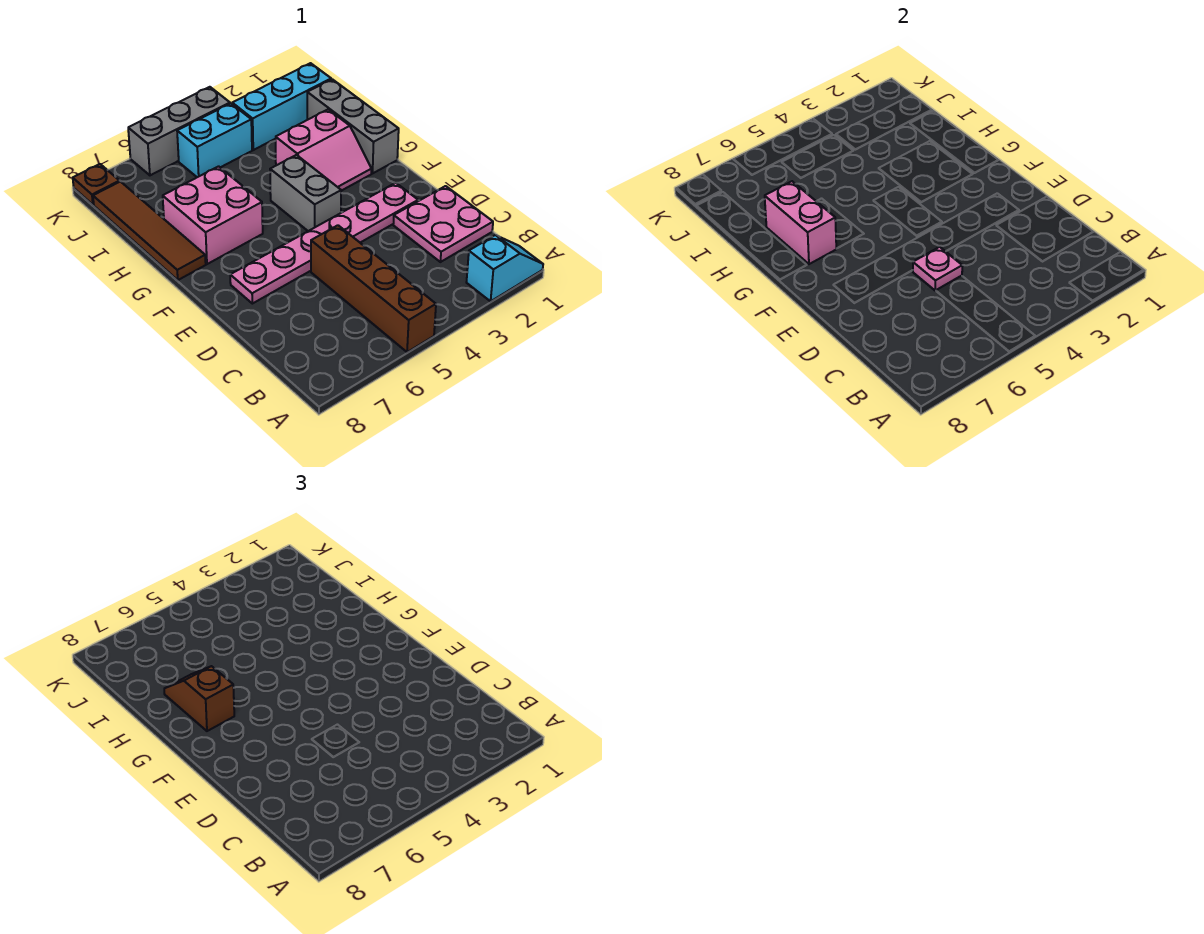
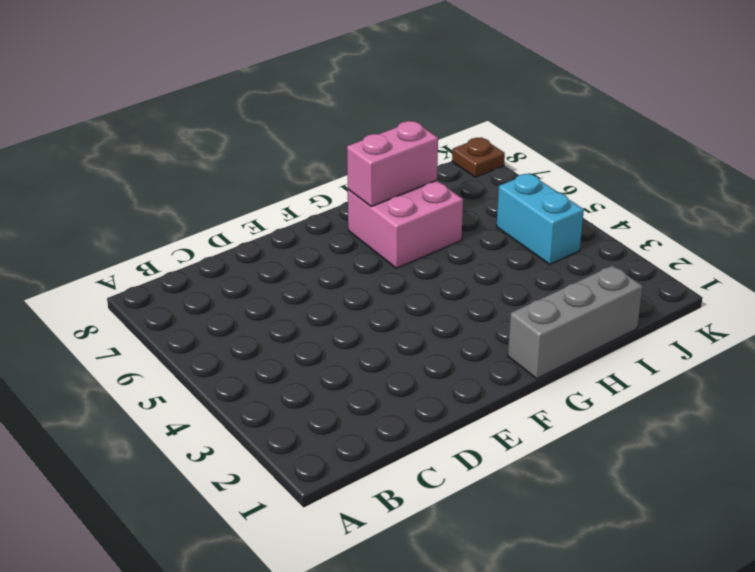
none -> cyan 1x2 slope [466,235,543,301]
none -> brown 1x4 brick [311,225,436,352]
none -> pink 2x2 plate [393,186,493,262]

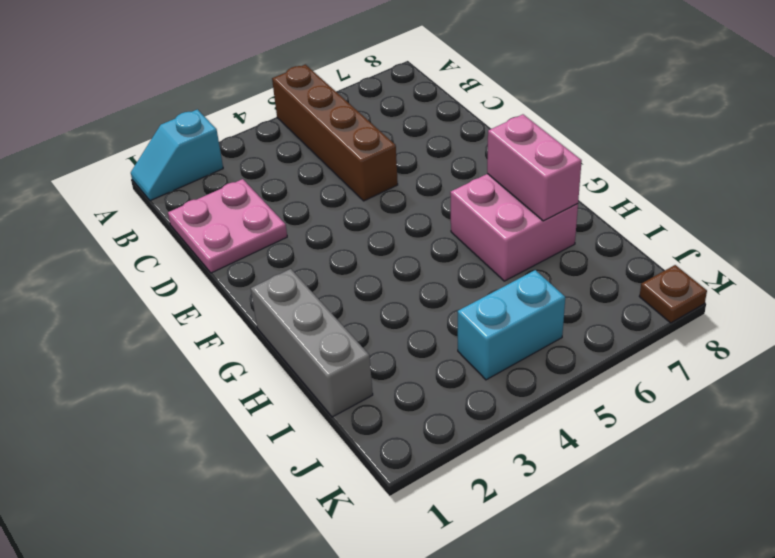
none -> pink 1x6 plate [230,183,418,304]
none -> grey 1x2 brick [270,155,341,231]
none -> pink 2x2 slope [276,110,371,191]

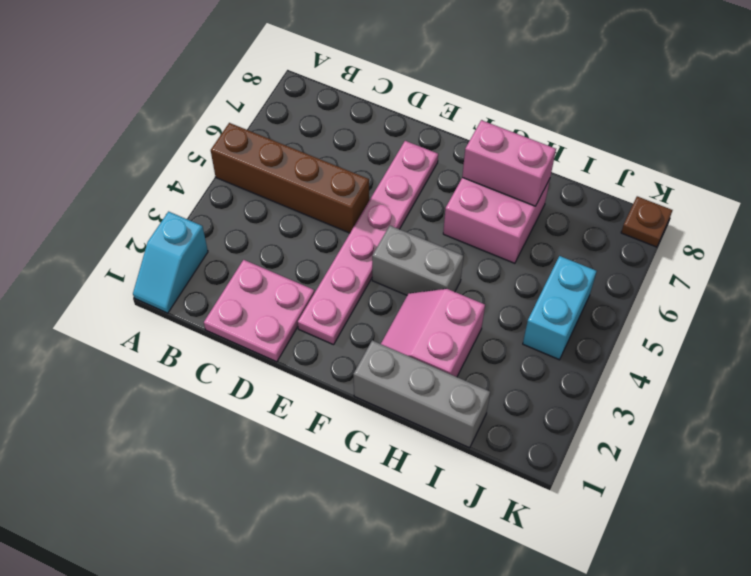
none -> brown 1x4 tile [93,182,206,280]
none -> cyan 1x3 brick [232,63,331,150]
none -> grey 1x3 brick [128,87,230,175]

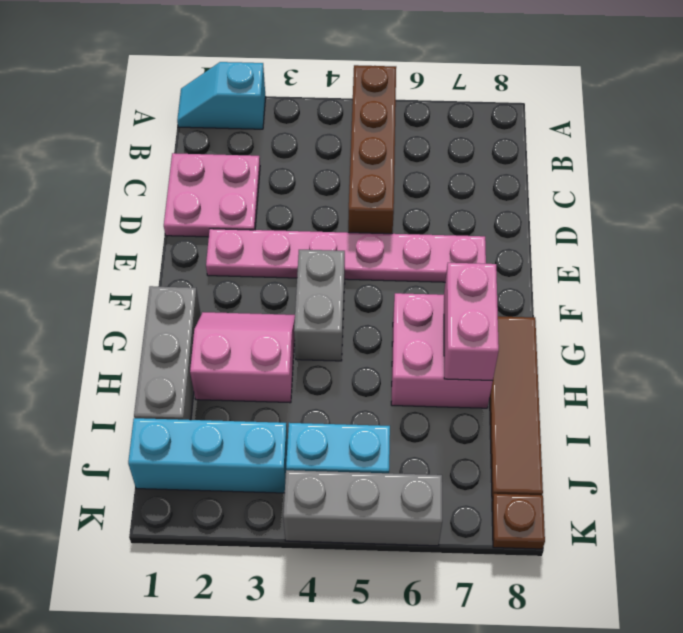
none -> pink 1x1 plate [913,247,962,291]
none -> brown 1x2 slope [164,666,234,731]

